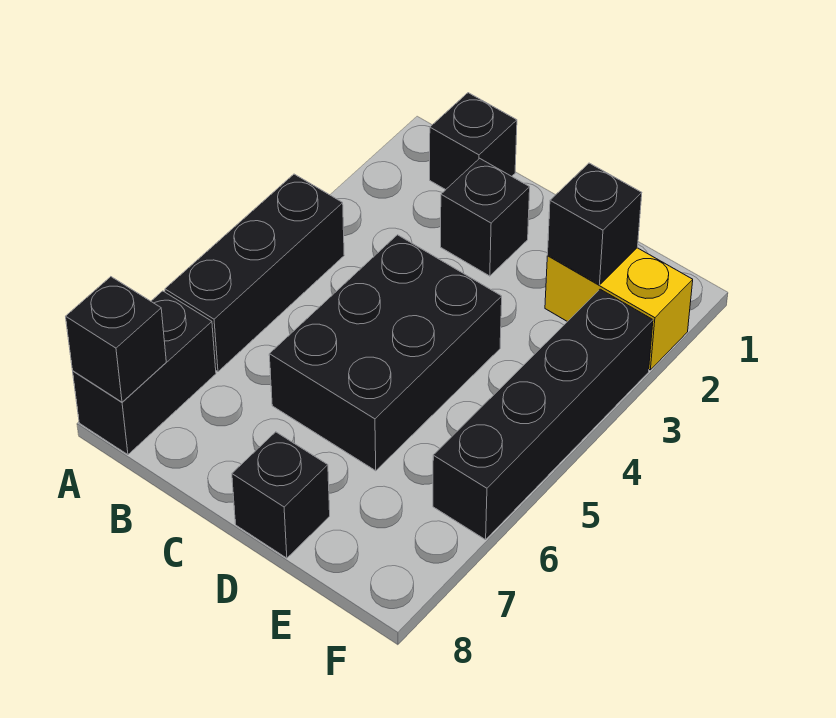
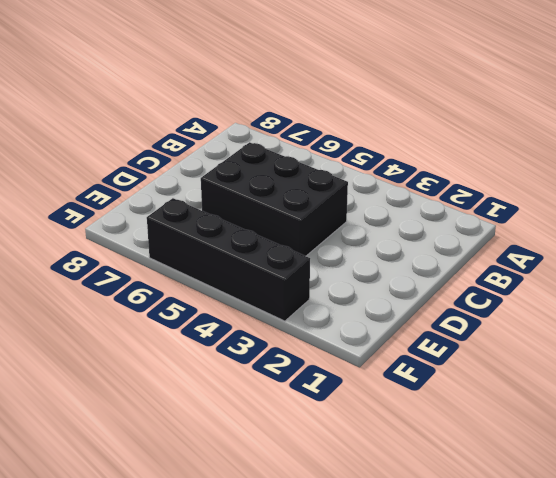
none -> black 1x3 brick [165,174,344,372]
none -> black 1x2 brick [73,291,216,455]

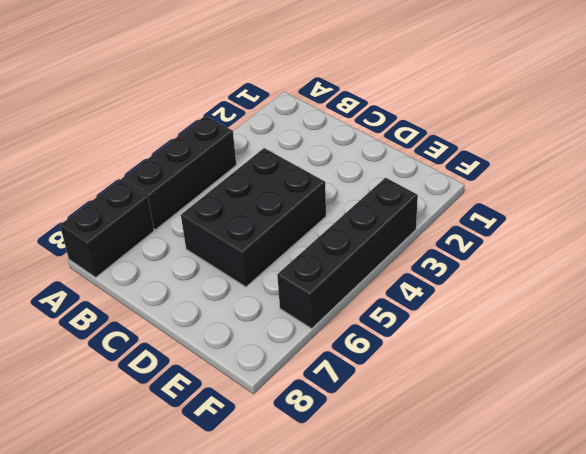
none -> black 1x1 brick [430,93,517,190]
none -> black 1x1 brick [441,158,530,276]

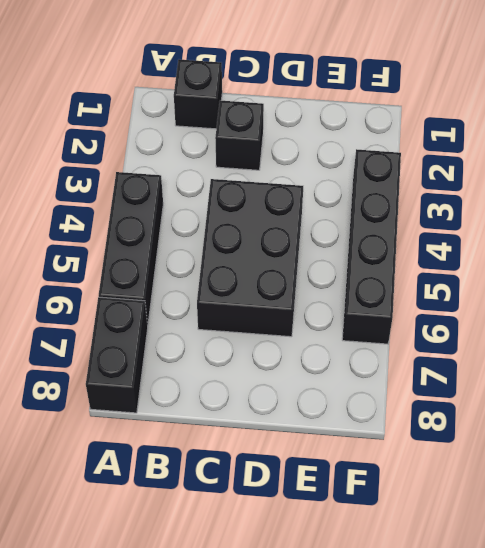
none -> black 1x1 brick [232,432,330,558]
none -> yellow 1x2 brick [545,248,693,370]

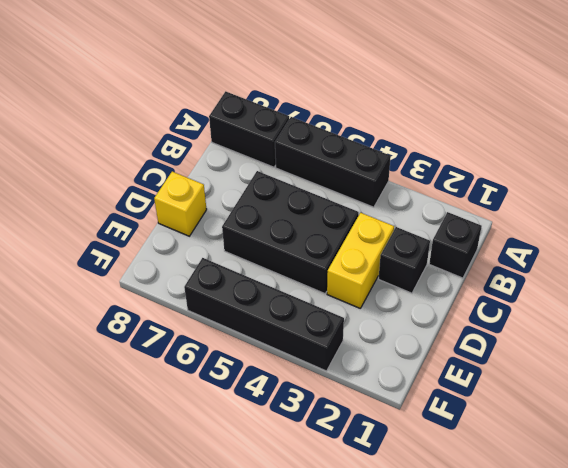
yellow 1x2 brick [327,213,394,308] -> yellow 1x2 brick moved to [545,248,693,370]
yellow 1x1 brick [154,172,207,236] -> black 1x1 brick [232,432,330,558]
none -> black 1x1 brick [66,277,166,402]
none -> black 1x1 brick [548,163,642,285]

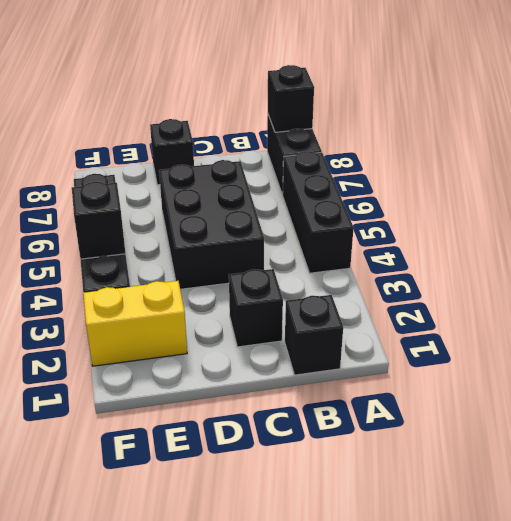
black 1x1 brick [72,182,126,259] -> black 1x1 brick moved to [548,163,642,285]

